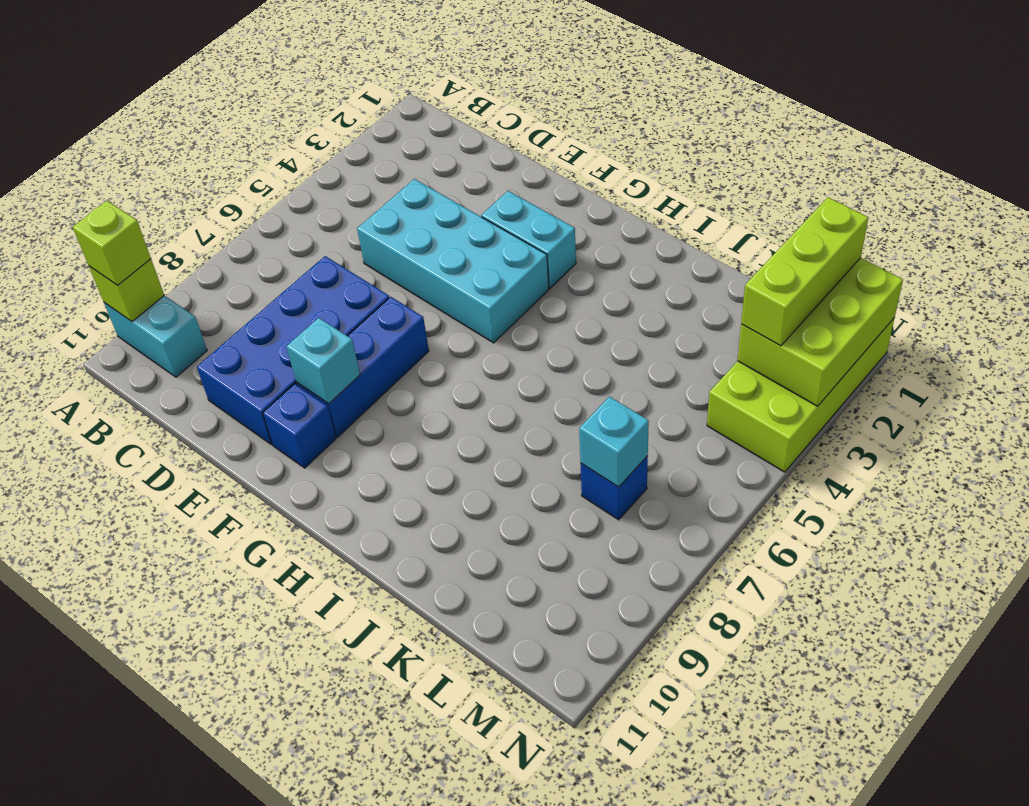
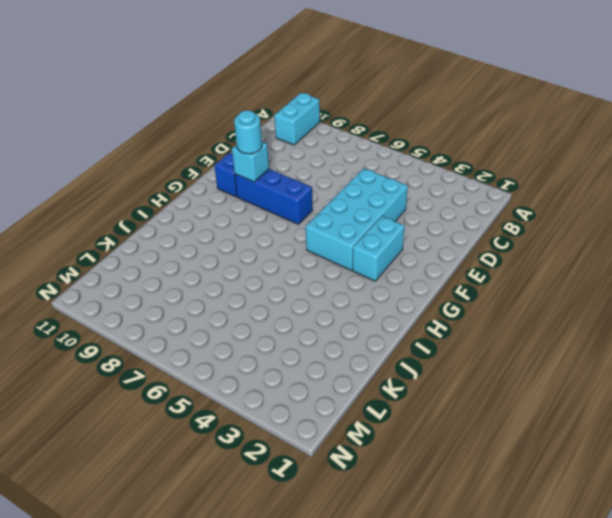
cyan 1x1 round brick [234,110,262,154] -> none
none -> blue 2x4 brick [197,256,390,444]
none -> blue 1x1 brick [581,456,648,520]
none -> lime 2x4 brick [707,318,894,472]

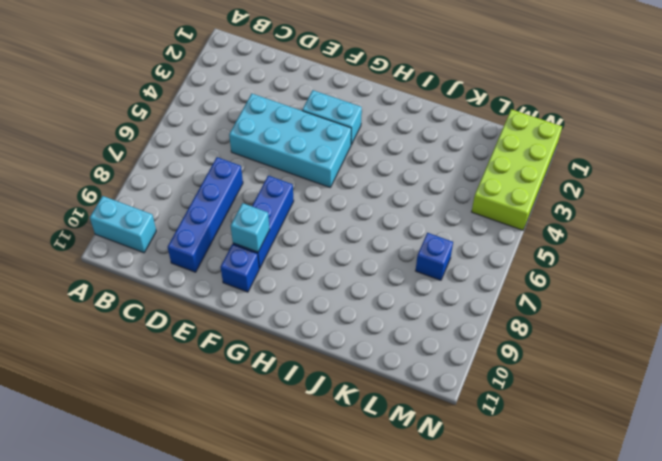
blue 1x4 brick [168,157,243,272] -> blue 2x4 brick [197,256,390,444]
none -> lime 1x1 brick [89,259,164,322]
none -> cyan 1x1 brick [579,397,649,487]
none -> lime 2x3 brick [738,258,903,406]

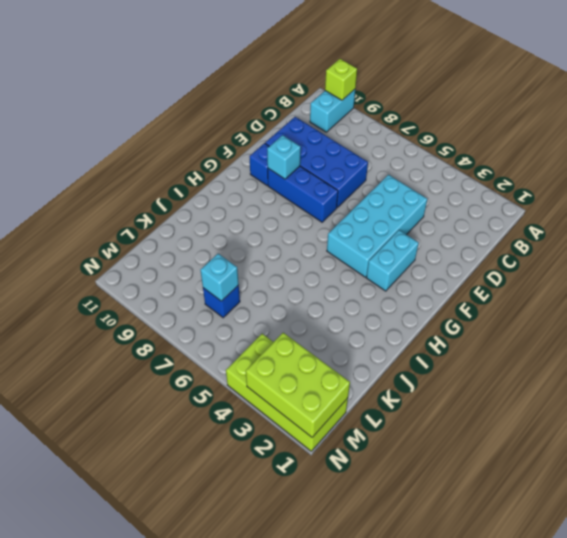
none -> lime 1x1 brick [73,201,151,285]
none -> lime 1x3 brick [741,197,868,346]

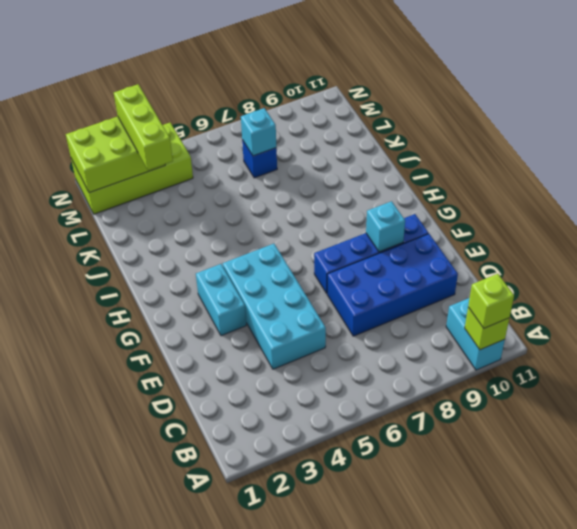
lime 1x3 brick [114,84,173,170] -> lime 1x3 brick turned to [741,197,868,346]

